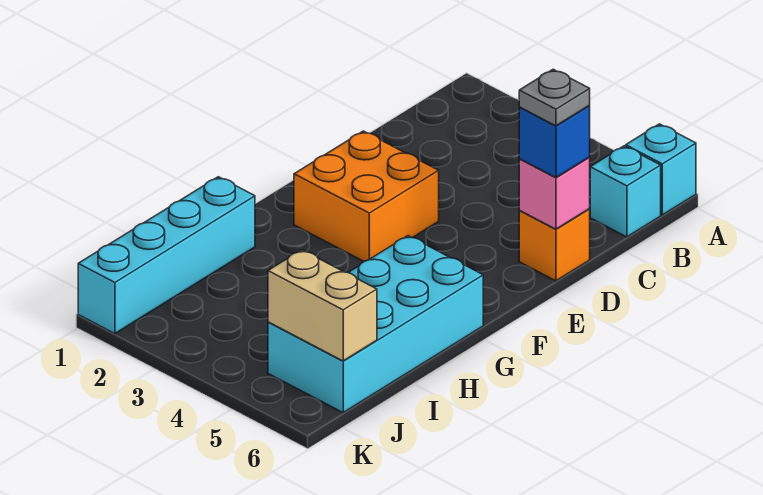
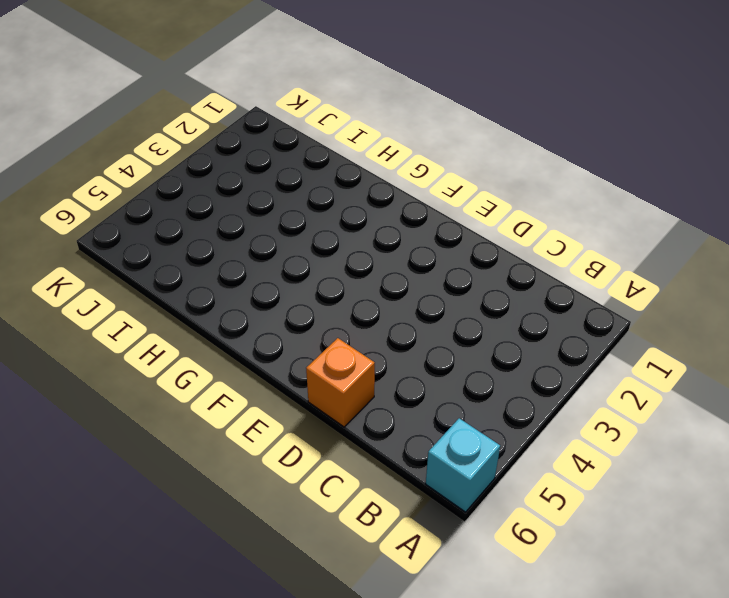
none -> cyan 1x1 brick [590,146,661,237]
none -> orange 2x2 brick [294,131,439,261]

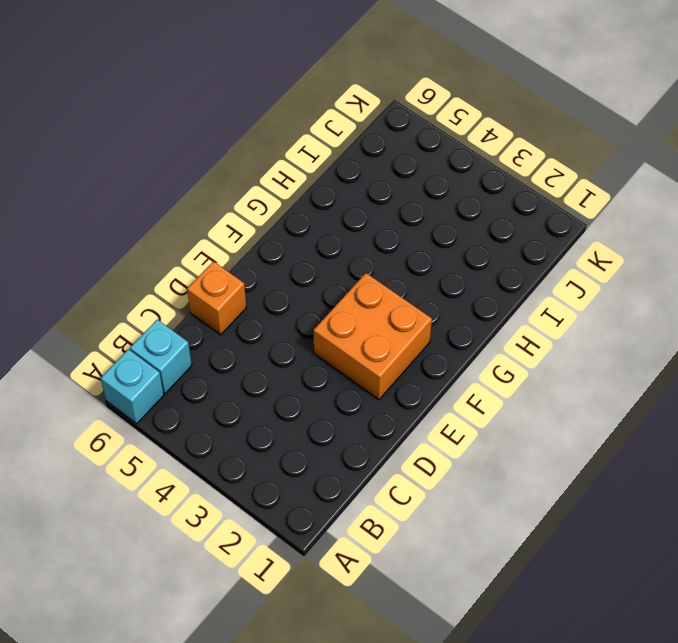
none -> cyan 2x4 brick [268,236,483,412]
none -> cyan 1x4 brick [78,177,255,334]

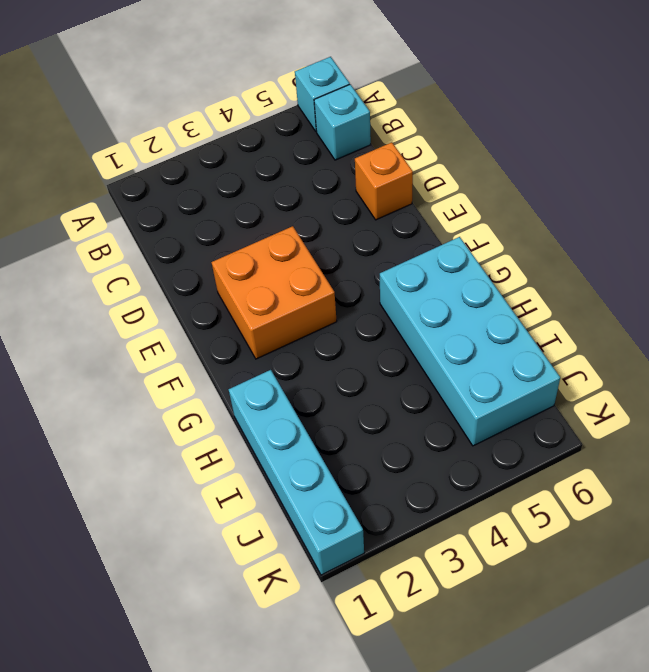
none -> pink 1x1 brick [519,158,590,229]
none -> tan 1x2 brick [268,250,377,361]

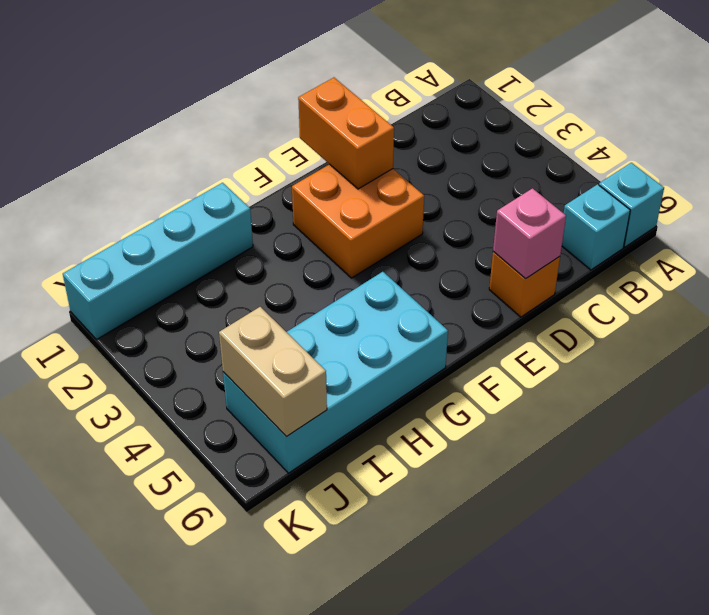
orange 1x2 brick [298,78,394,189] -> none
none -> blue 1x1 brick [519,106,590,177]
none -> grey 1x1 plate [519,69,590,126]

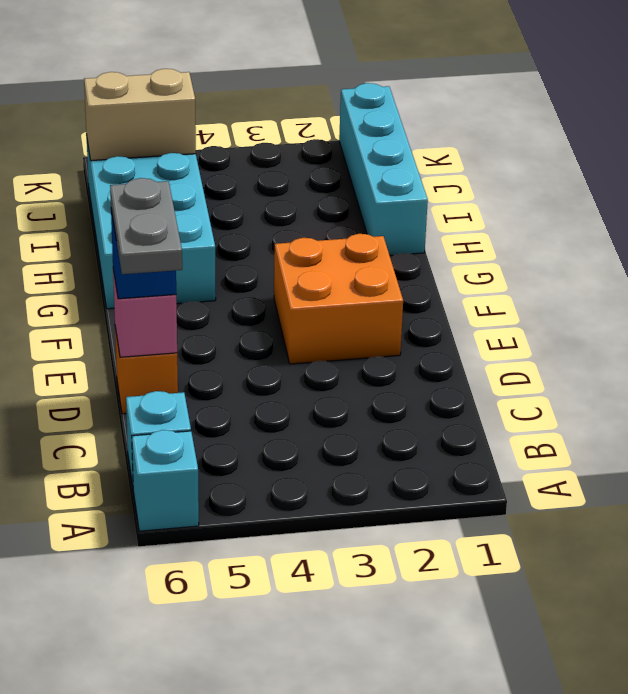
grey 1x2 plate [110,178,182,274] -> grey 1x1 plate [519,69,590,126]

